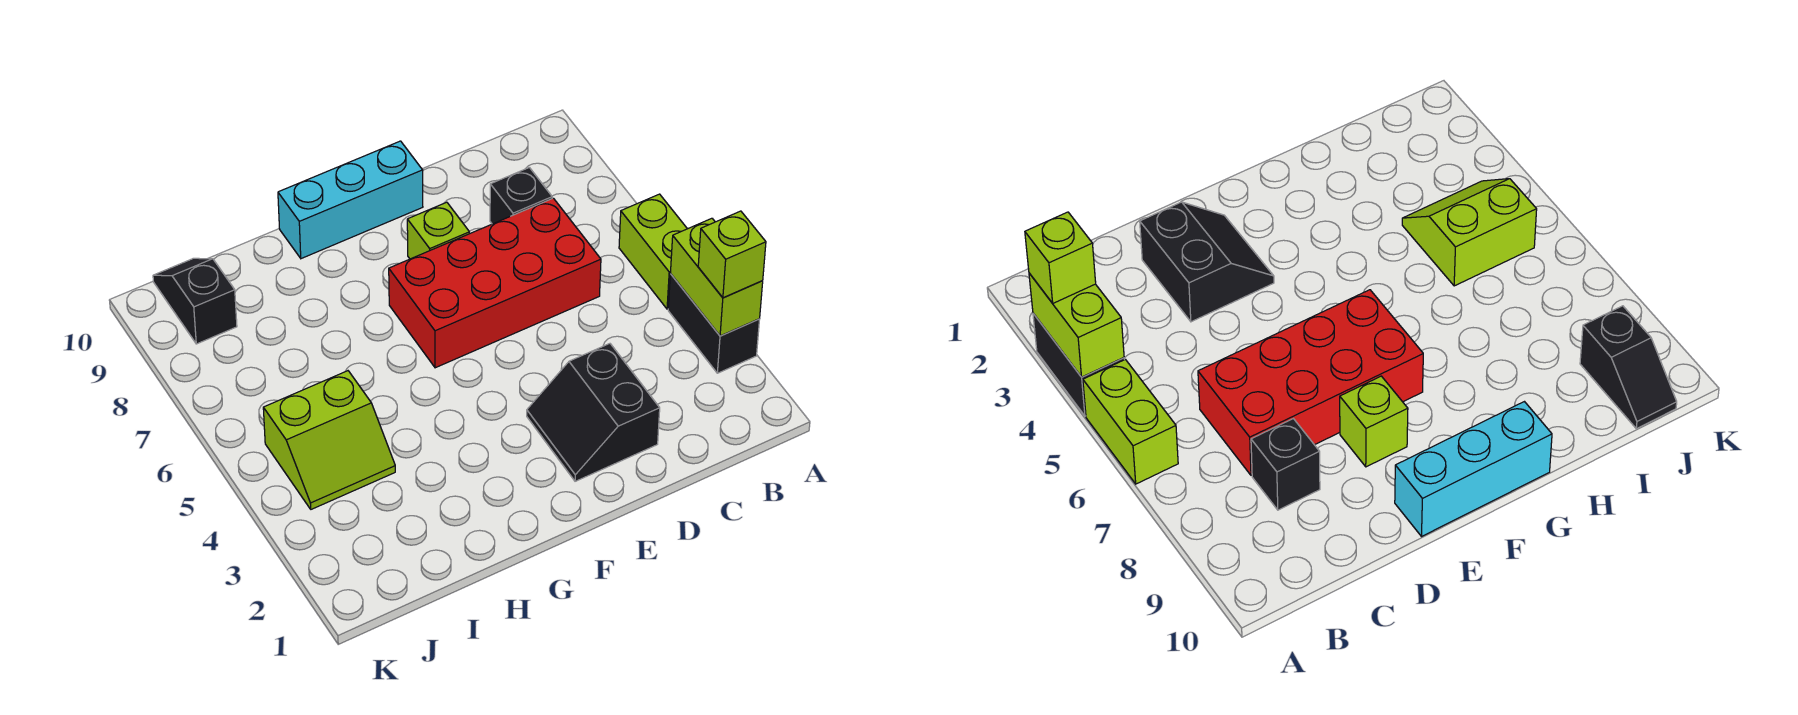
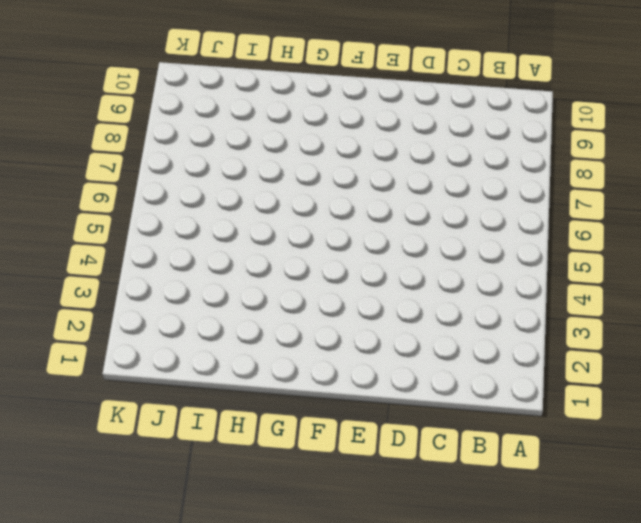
none -> black 1x2 brick [668,274,760,373]
none -> lime 1x2 brick [619,194,687,309]

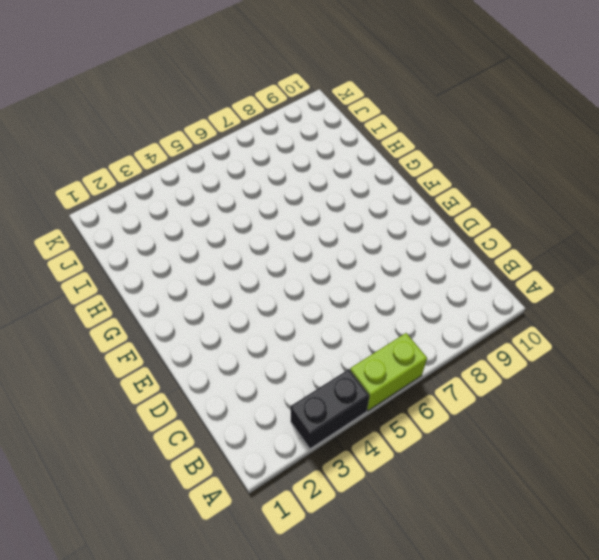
none -> red 2x4 brick [389,198,601,368]
none -> black 1x1 brick [490,167,552,224]

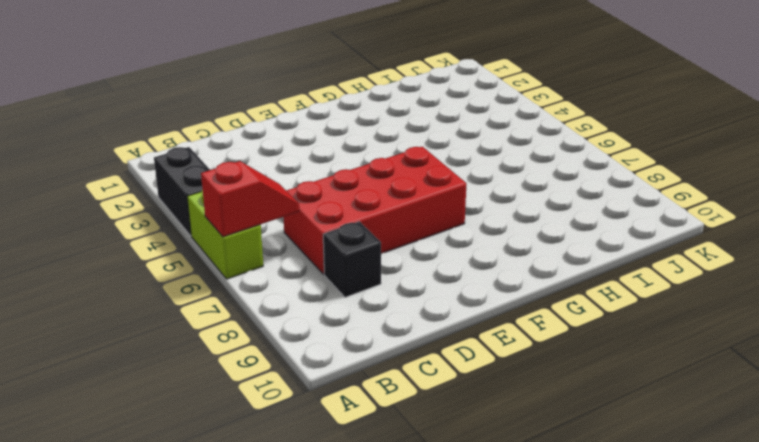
red 1x2 slope [201,161,299,237] -> none
none -> black 2x2 slope [527,344,660,481]
none -> lime 1x1 brick [407,202,469,259]

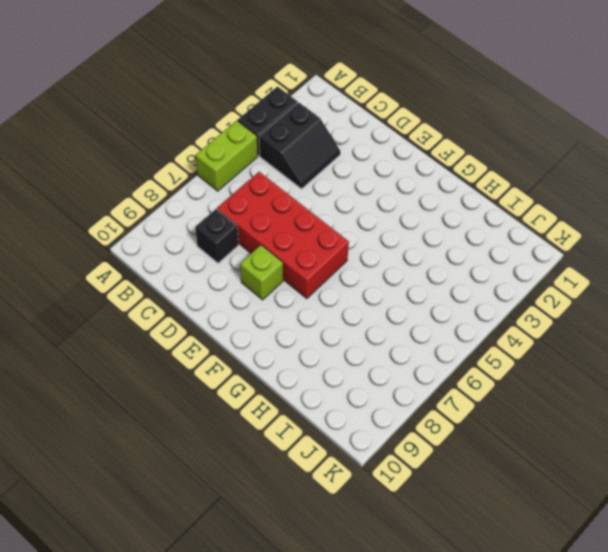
black 2x2 slope [259,102,340,189] -> black 2x2 slope moved to [527,344,660,481]
none -> cyan 1x3 brick [278,141,423,259]
none -> lime 2x2 slope [263,371,395,509]

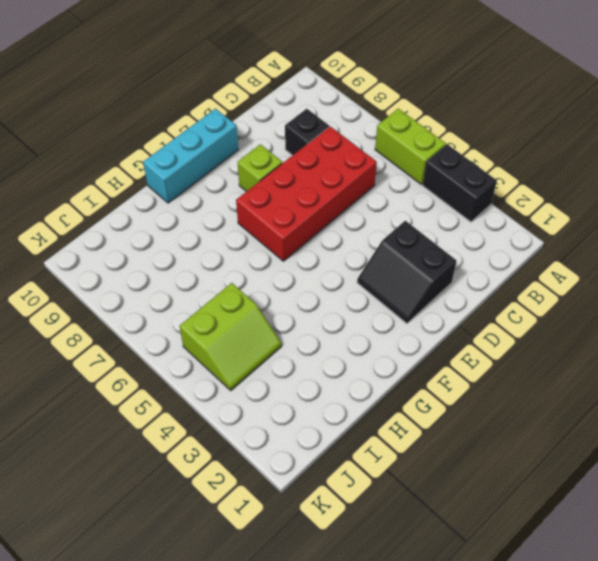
none -> black 1x2 slope [153,258,237,344]
none -> lime 1x2 brick [670,218,763,336]

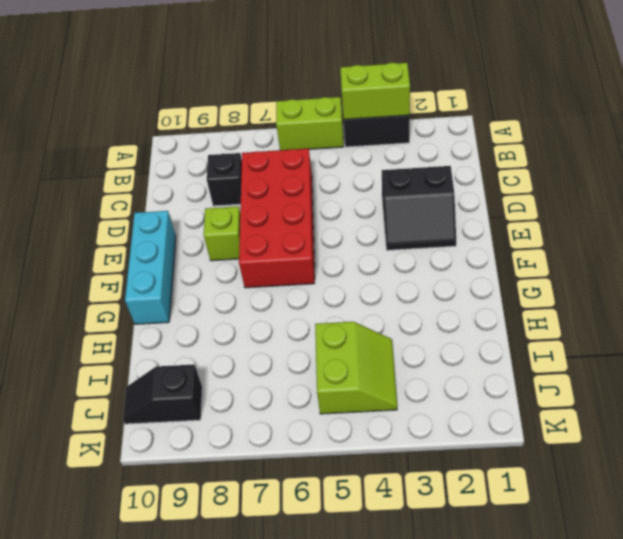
none -> lime 1x1 brick [698,211,766,298]

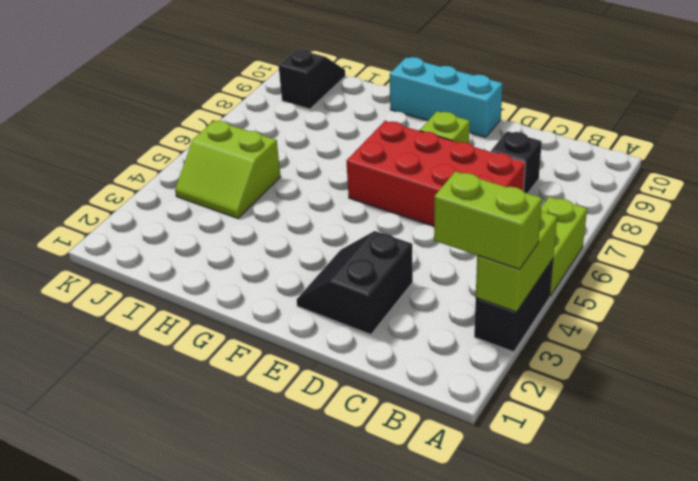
lime 1x2 brick [434,171,542,269] -> lime 1x1 brick [698,211,766,298]

